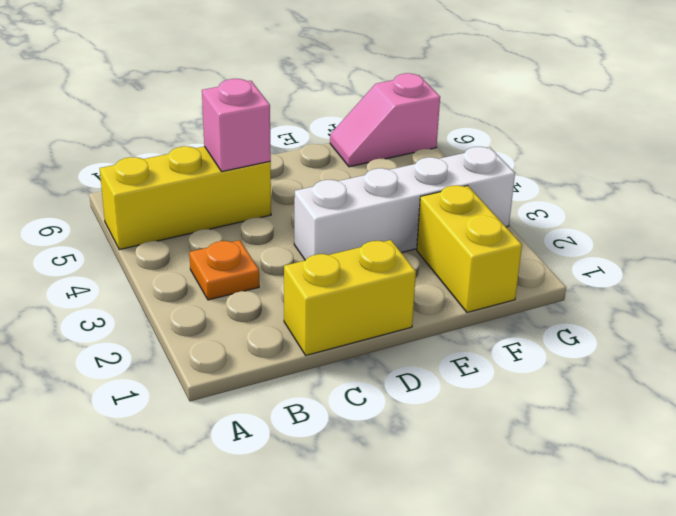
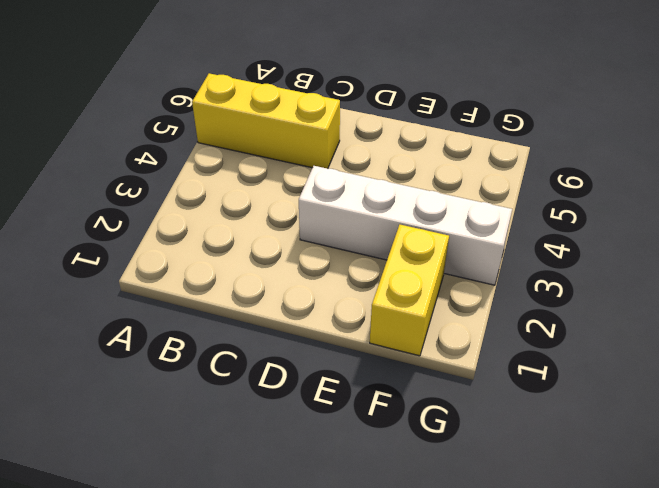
none -> orange 1x1 plate [189,240,259,300]
none -> yellow 1x2 brick [284,240,416,355]

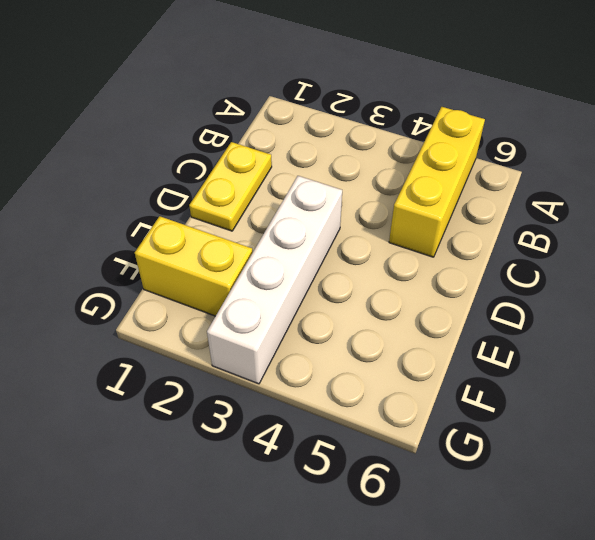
yellow 1x2 plate [189,142,272,231] -> yellow 1x2 brick [284,240,416,355]
none -> orange 1x1 plate [189,240,259,300]
none -> pink 1x2 slope [330,73,440,167]

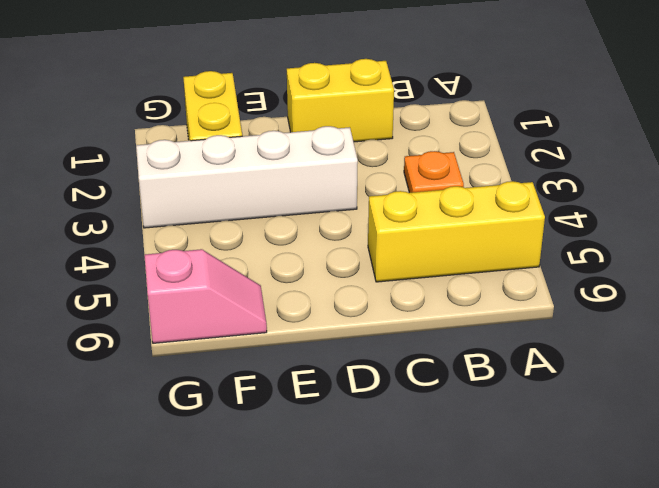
none -> pink 1x1 brick [202,79,271,172]

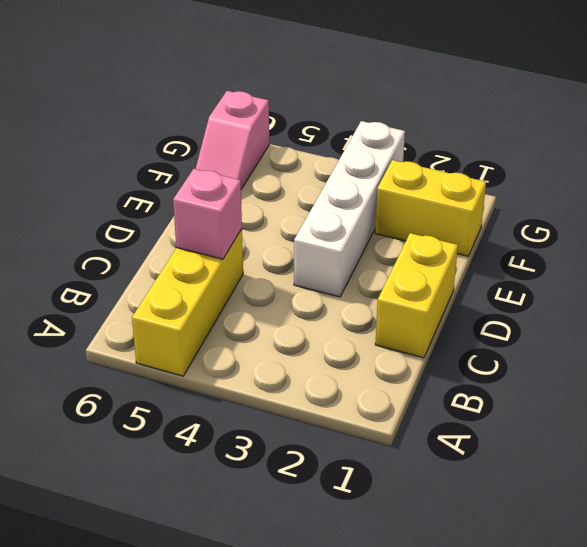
none -> orange 1x1 plate [189,240,259,300]

